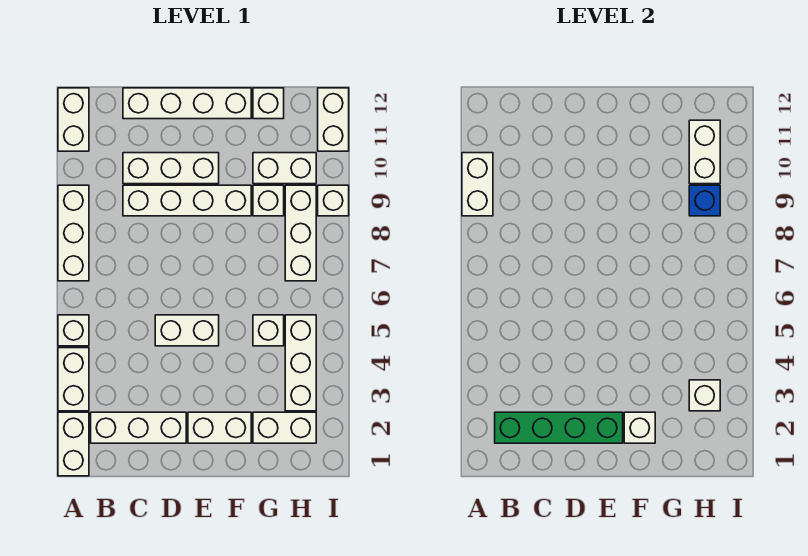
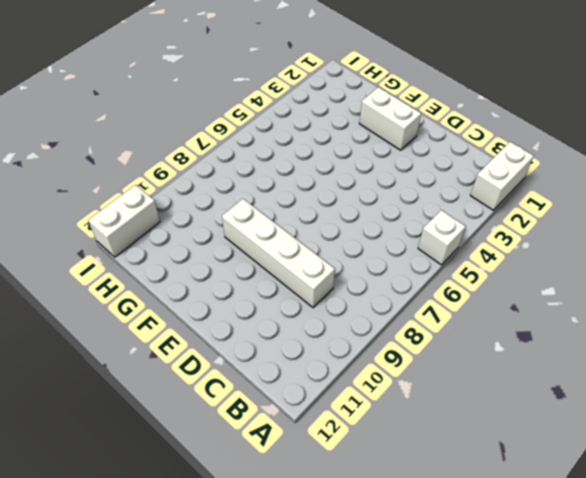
none -> white 1x2 brick [58,348,89,411]
none -> white 1x3 brick [58,185,89,281]
none -> white 1x2 brick [58,88,89,151]

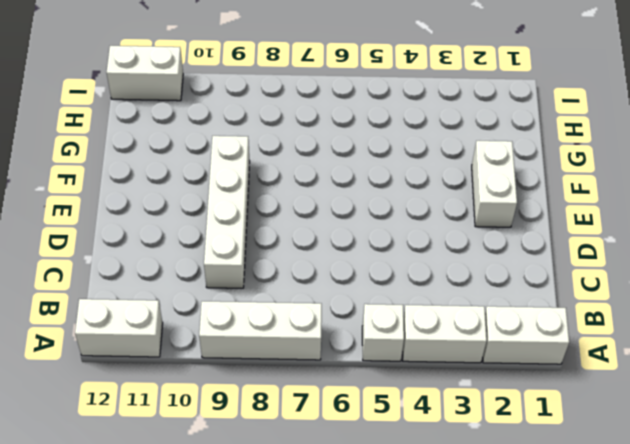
none -> white 1x3 brick [91,412,186,443]
none -> white 1x3 brick [123,153,219,184]
none -> white 1x4 brick [123,88,251,119]

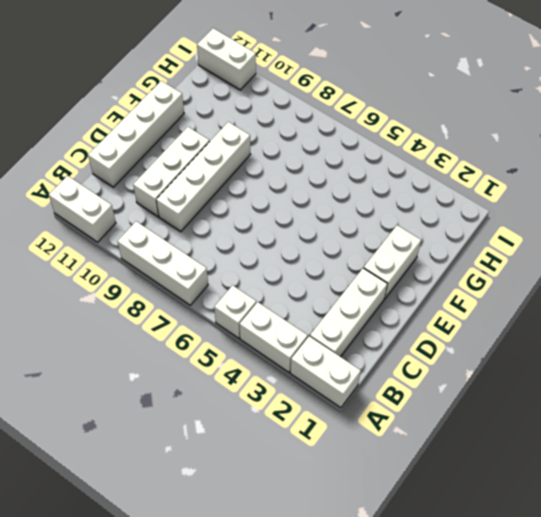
none -> white 1x2 brick [155,315,219,346]
none -> white 1x2 brick [253,412,316,443]
none -> white 1x1 brick [253,315,284,346]

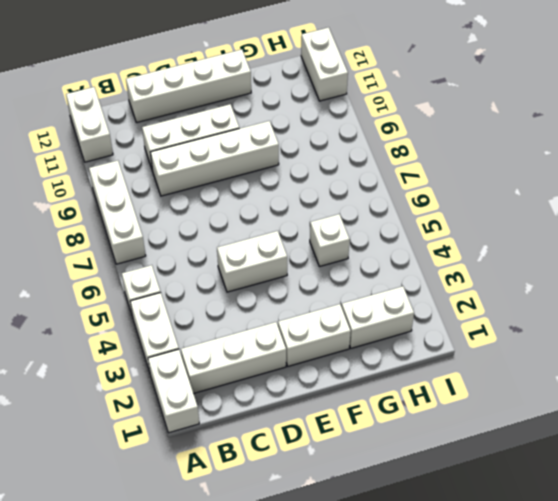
none -> white 1x1 brick [253,185,284,216]
none -> white 1x2 brick [253,153,316,184]
none -> white 1x1 brick [253,88,284,119]

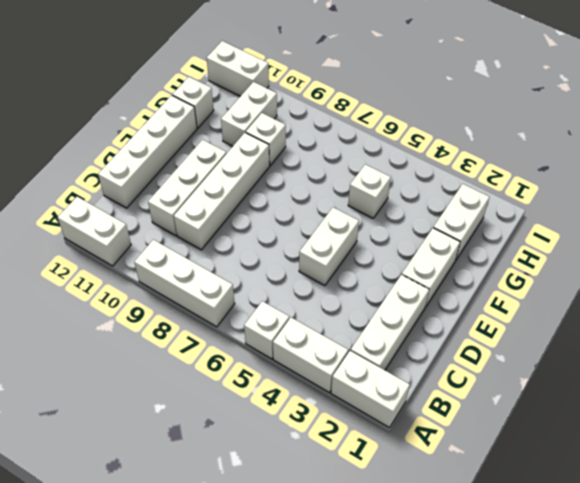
none -> white 1x3 brick [285,315,316,411]
none -> white 1x3 brick [285,185,316,281]
none -> white 1x1 brick [318,185,349,216]

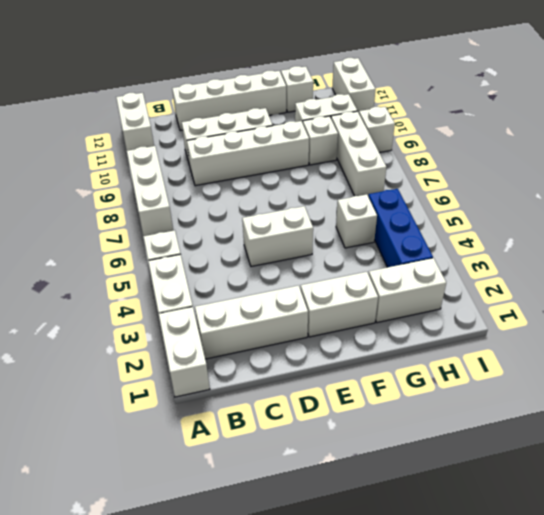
blue 1x3 brick [368,189,433,267] -> white 1x3 brick [285,315,316,411]
none -> white 1x2 brick [462,153,493,216]
none -> green 1x4 brick [495,412,623,443]
none -> white 1x1 brick [624,412,655,443]

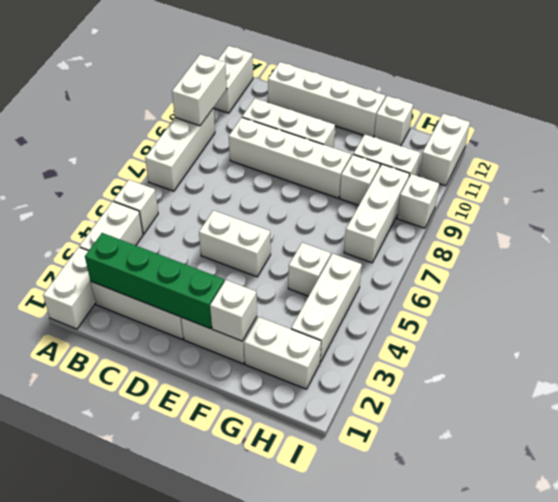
none -> white 1x1 brick [689,380,720,411]
none -> blue 1x1 brick [689,185,720,216]
none -> white 1x2 brick [689,120,720,184]

